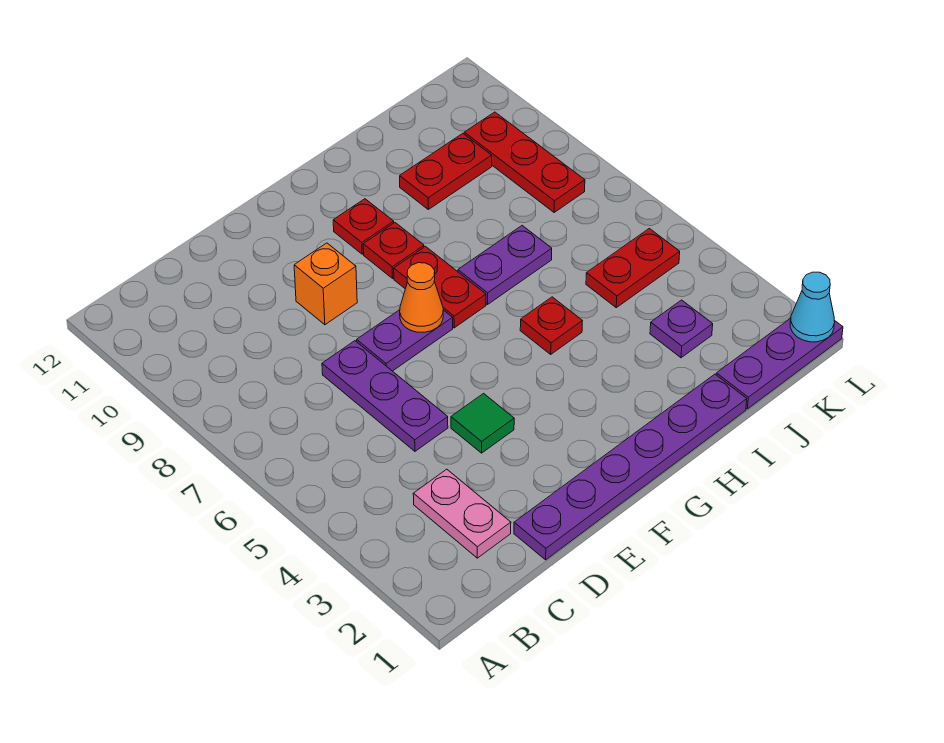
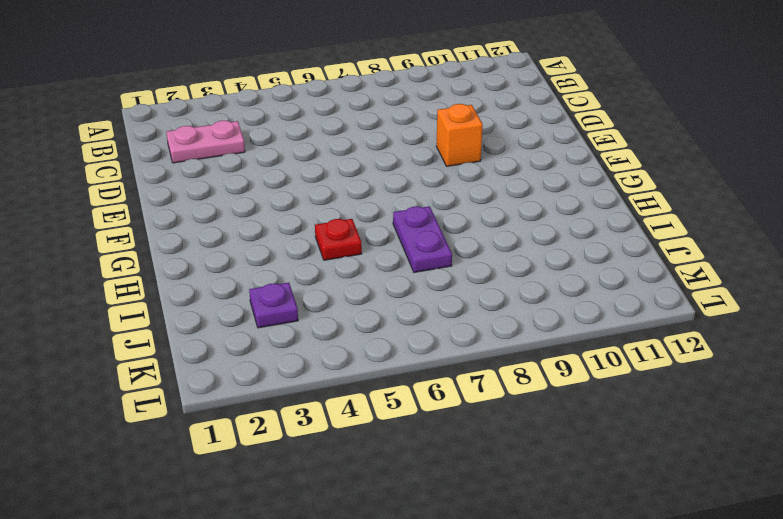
none -> purple 1x6 plate [514,374,747,560]
none -> purple 1x3 plate [322,341,448,451]
none -> green 1x1 tile [451,394,514,453]

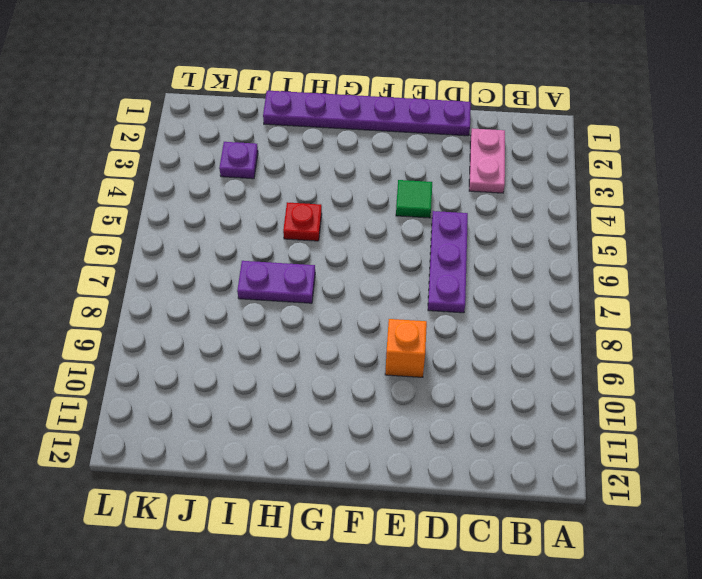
none -> purple 1x2 plate [357,310,453,371]
none -> red 1x2 plate [394,247,486,328]
none -> red 1x1 plate [363,223,424,278]

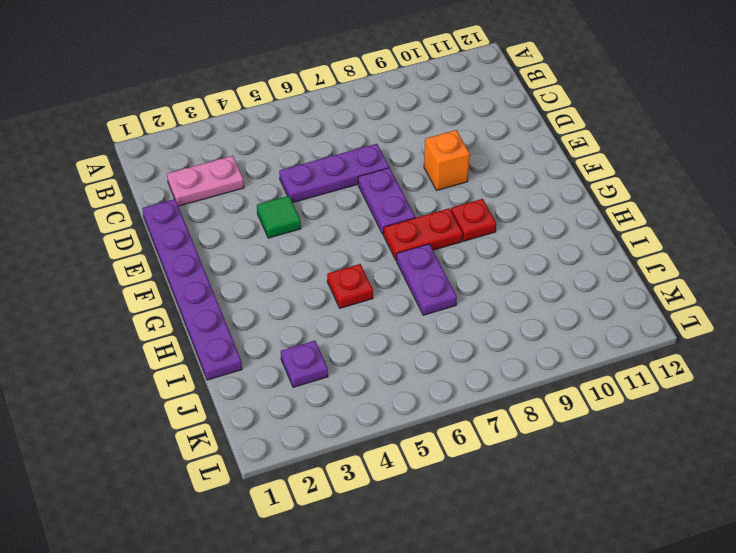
none -> red 1x1 plate [333,199,394,254]
none -> red 1x2 plate [400,133,492,209]
none -> purple 1x3 plate [716,318,843,409]

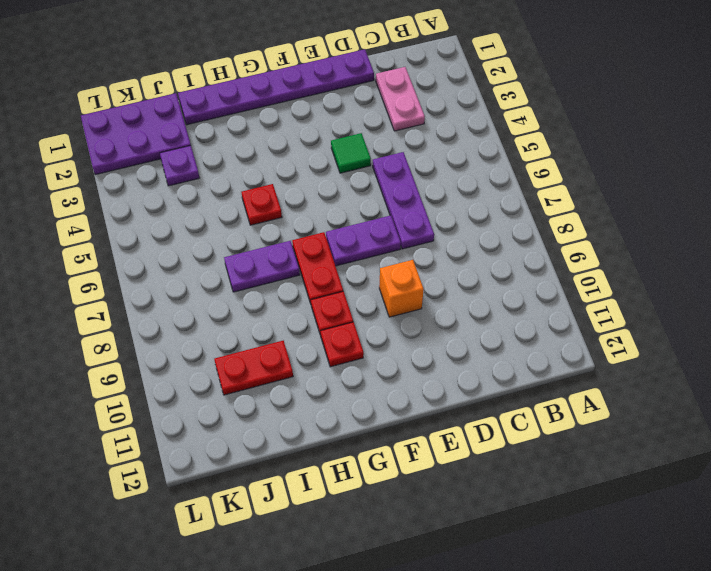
purple 2x3 plate [81,93,191,175] -> purple 1x3 plate [716,318,843,409]
none -> red 1x2 plate [586,228,680,308]
none -> red 1x3 plate [464,112,585,212]
none -> orange 1x1 cone [400,263,443,332]

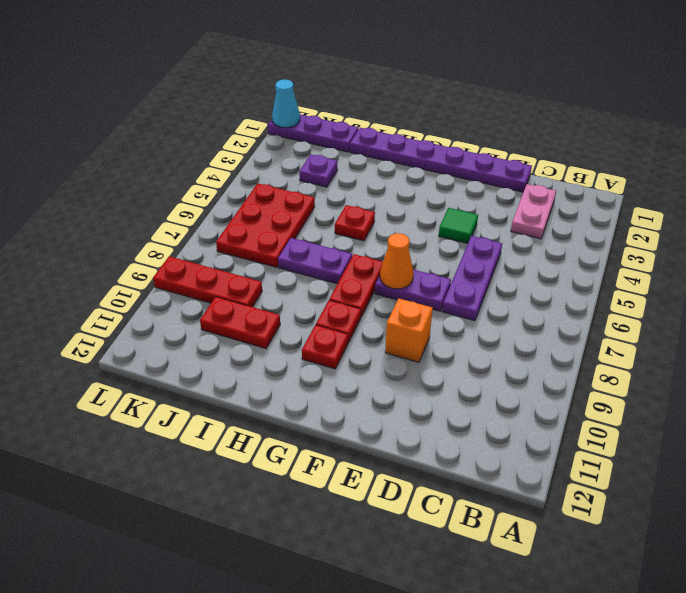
red 2x3 plate [216,183,315,267] -> red 1x2 plate [586,228,680,308]
red 1x3 plate [153,256,262,307] -> red 1x3 plate turned to [464,112,585,212]

